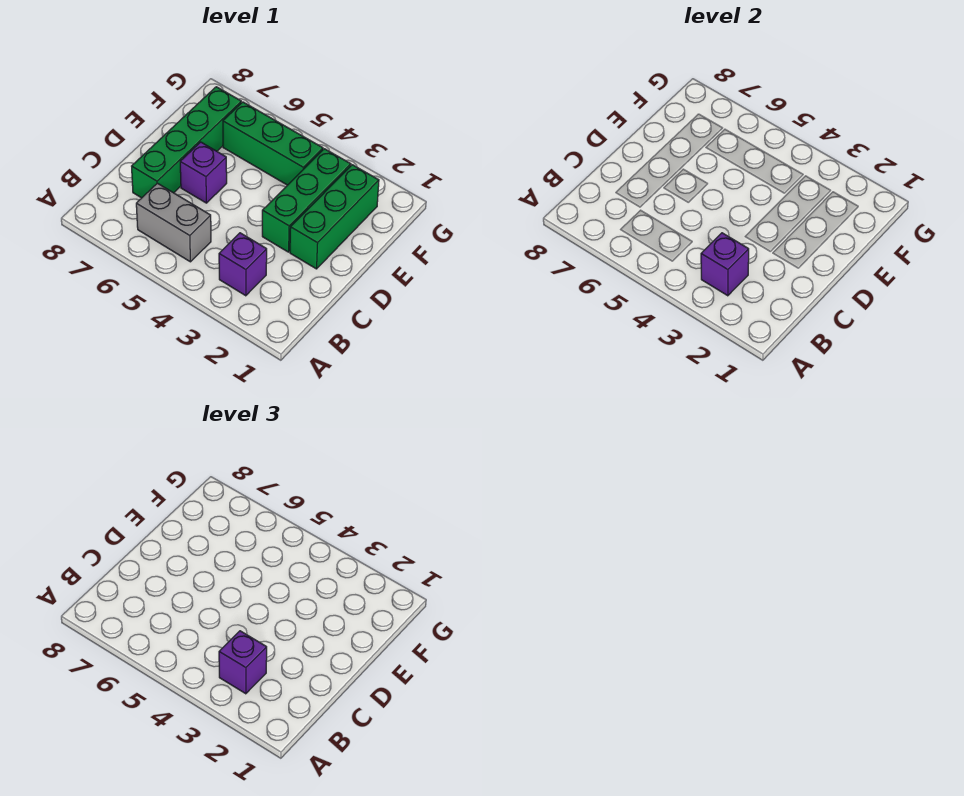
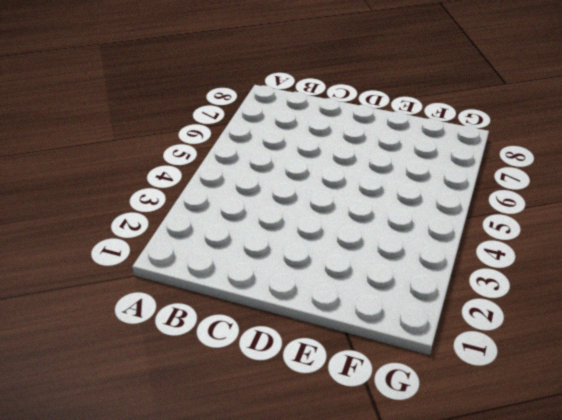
none -> purple 1x1 brick [219,233,267,296]
none -> grey 1x2 brick [136,183,211,262]

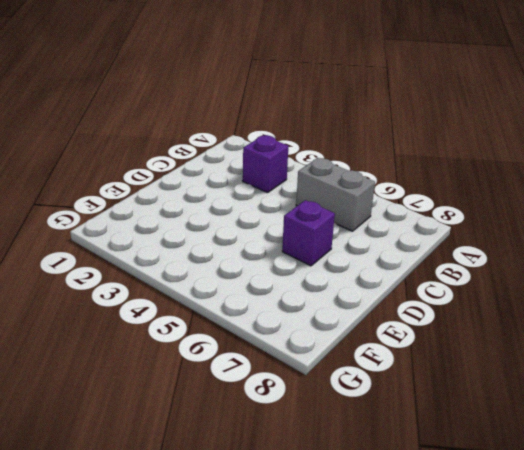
none -> green 1x4 brick [132,87,241,198]
none -> green 1x3 brick [290,165,379,269]

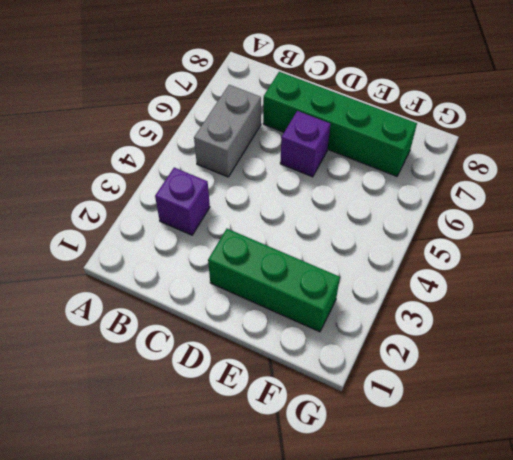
none -> green 1x3 brick [262,149,351,252]
none -> green 1x3 brick [223,102,323,185]

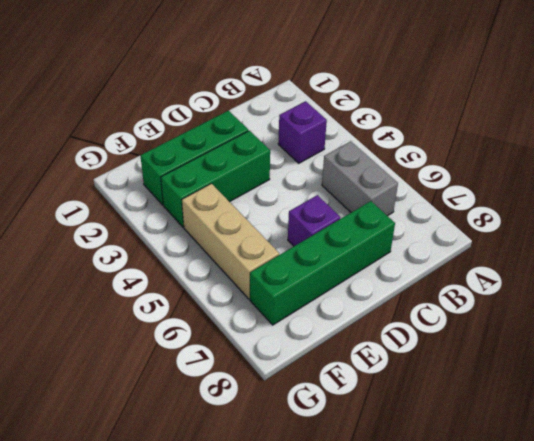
tan 1x3 brick [182,184,279,299] -> green 1x3 brick [223,102,323,185]
none -> purple 1x1 brick [701,233,749,296]
none -> purple 1x1 brick [219,631,267,694]

